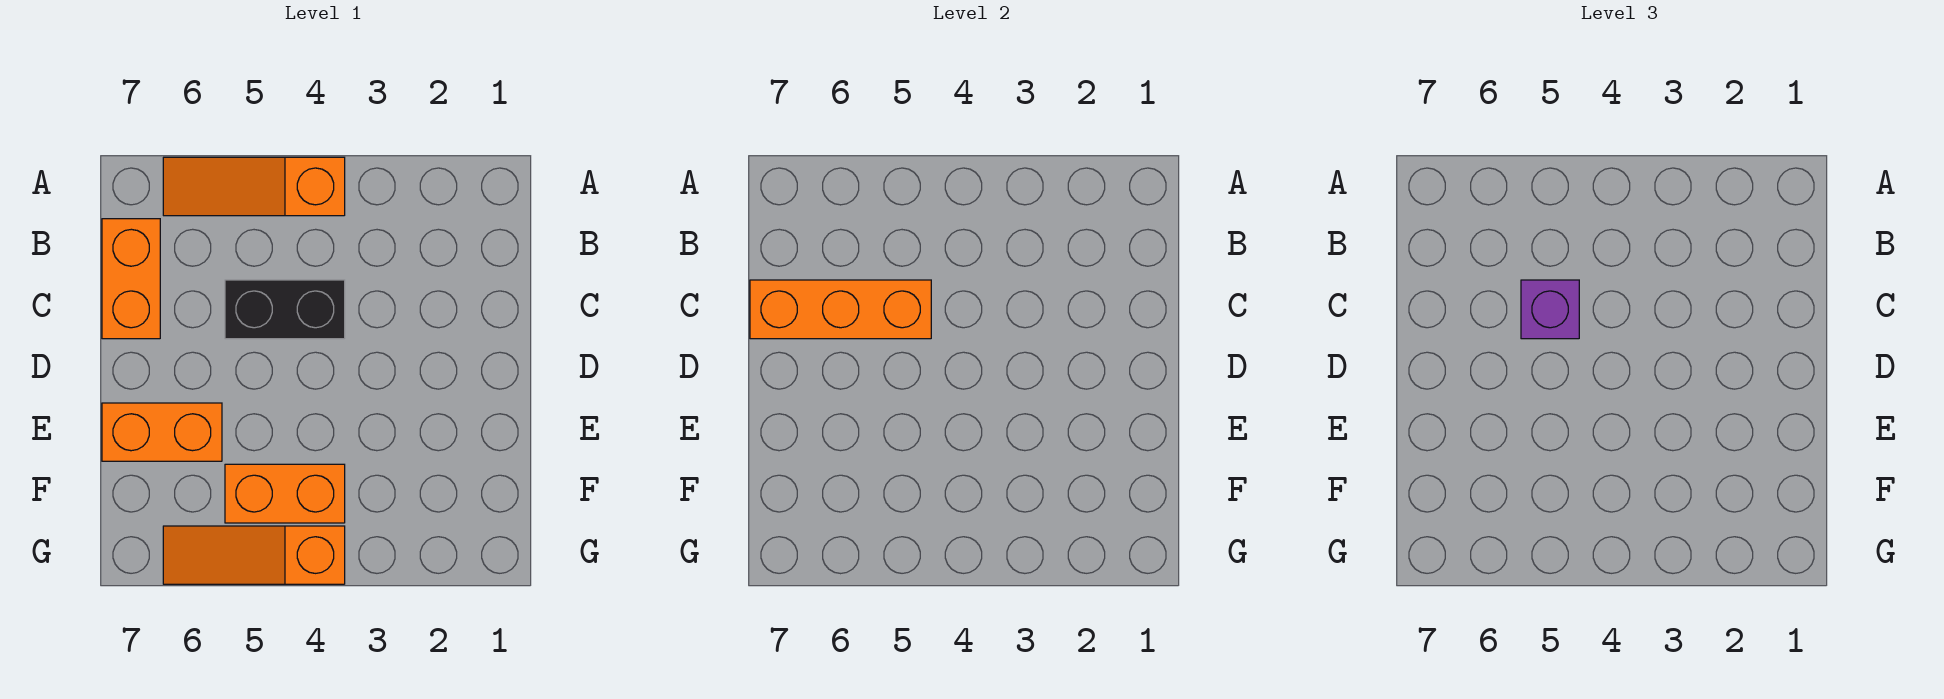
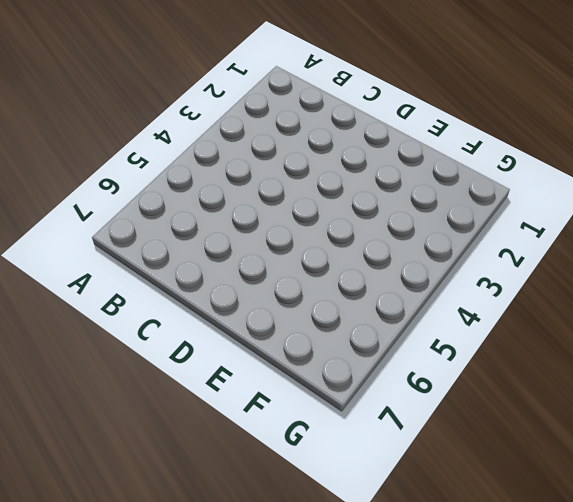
none -> orange 1x3 slope [163,157,345,216]
none -> orange 1x2 brick [102,219,160,339]

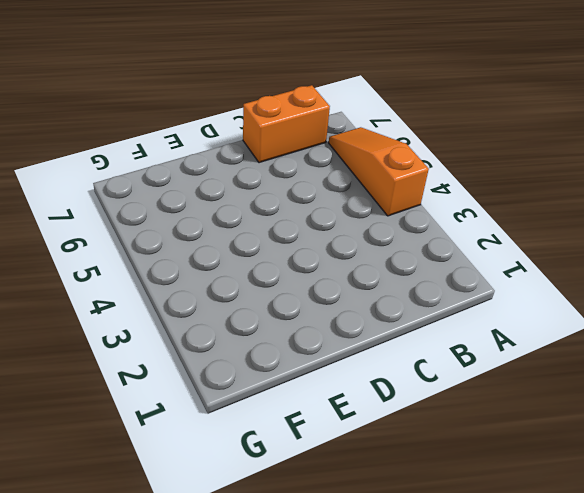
none -> black 1x2 brick [225,280,345,339]
none -> orange 1x2 brick [102,403,222,461]

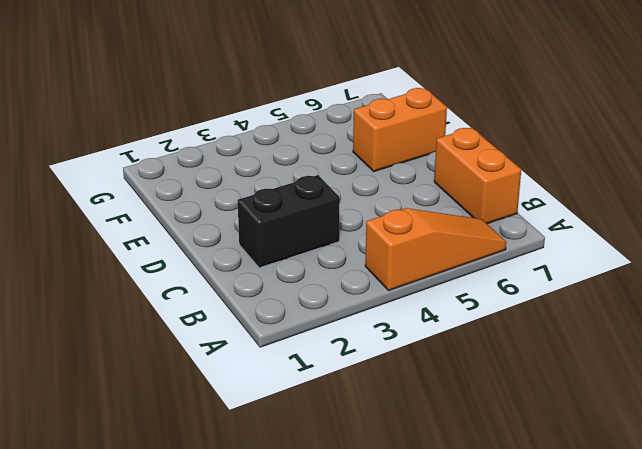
black 1x2 brick [238,175,340,268] -> black 1x2 brick moved to [225,280,345,339]
none -> orange 1x2 brick [225,464,345,523]
none -> orange 1x3 slope [163,526,345,584]

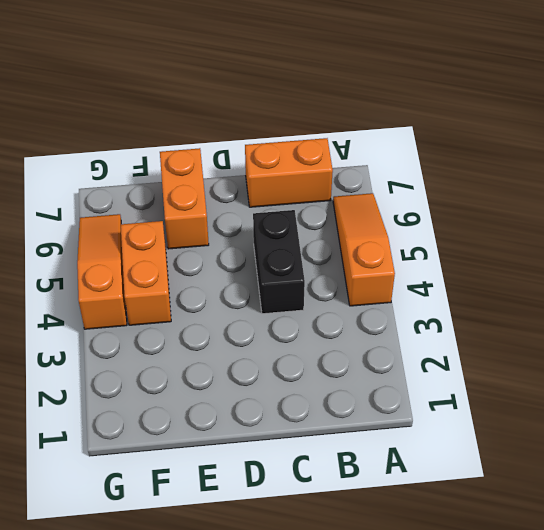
none -> orange 1x3 brick [750,280,931,339]
none -> purple 1x1 brick [1521,280,1579,339]

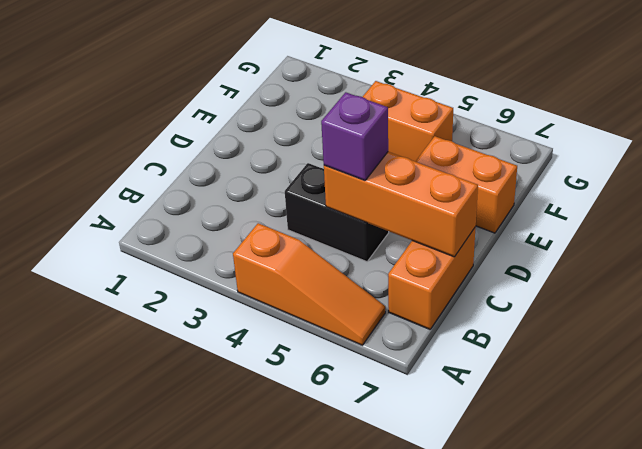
none -> orange 1x3 slope [163,526,345,584]

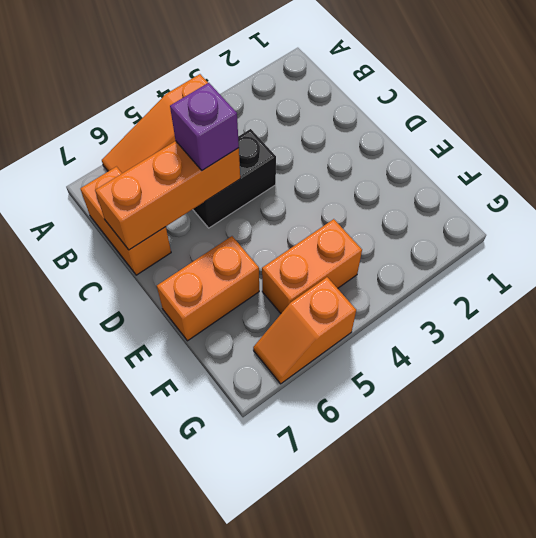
orange 1x2 slope [253,277,356,384] -> orange 1x3 slope [163,526,345,584]

